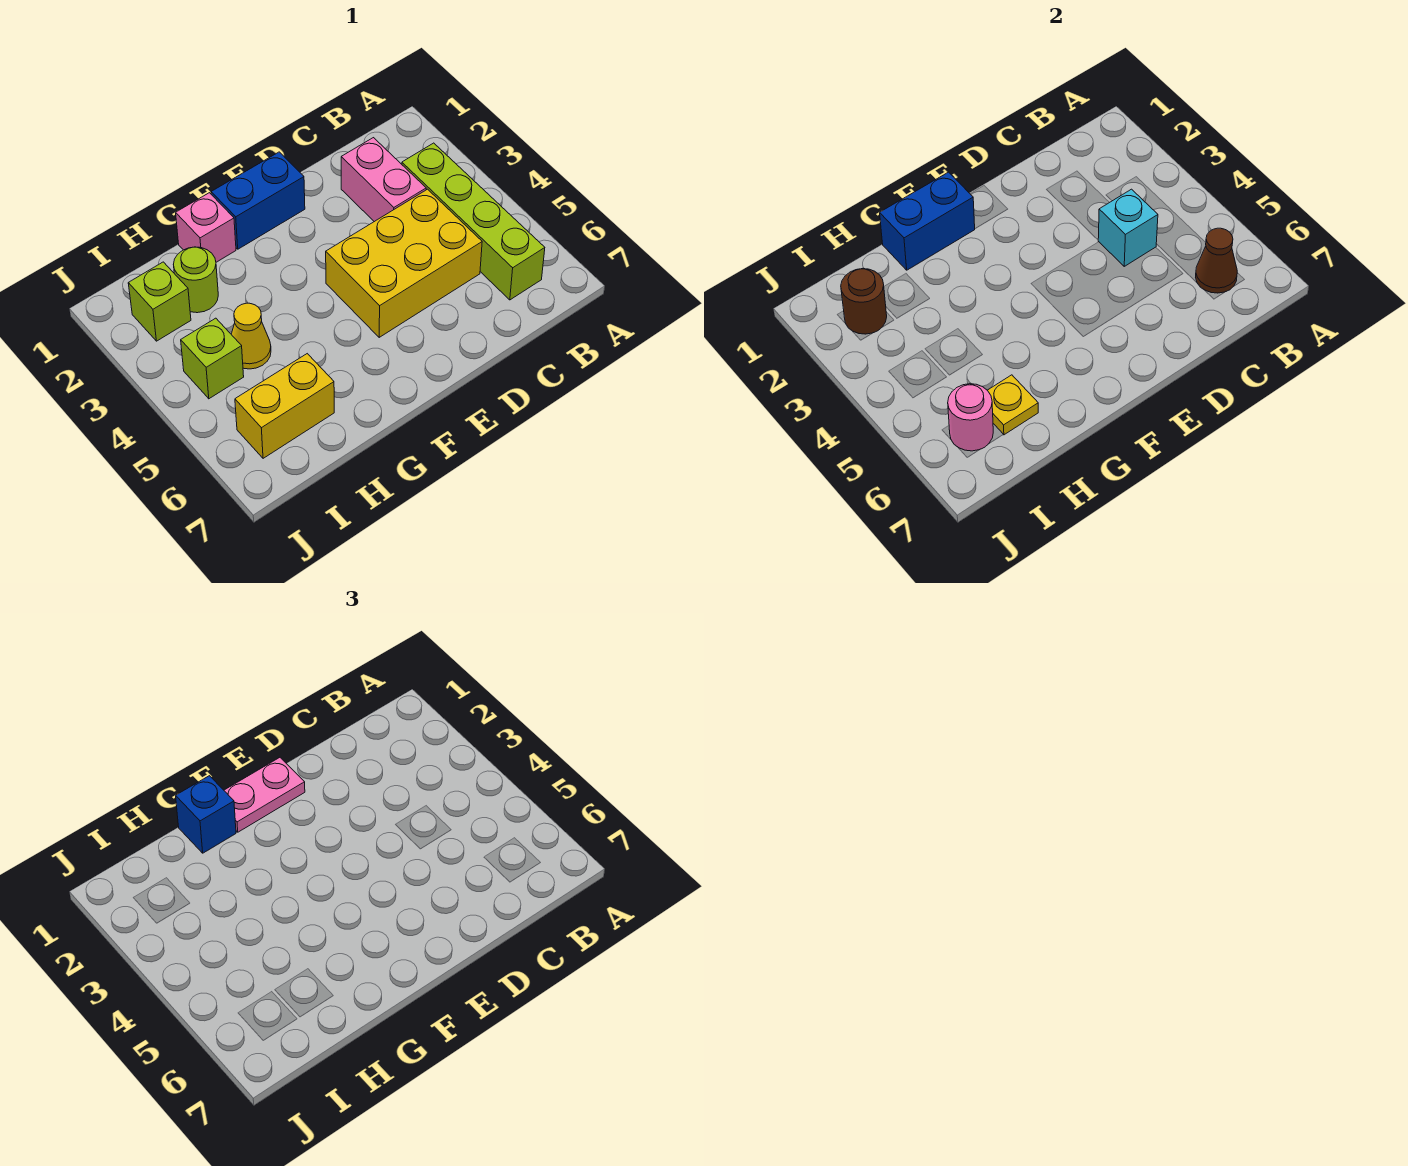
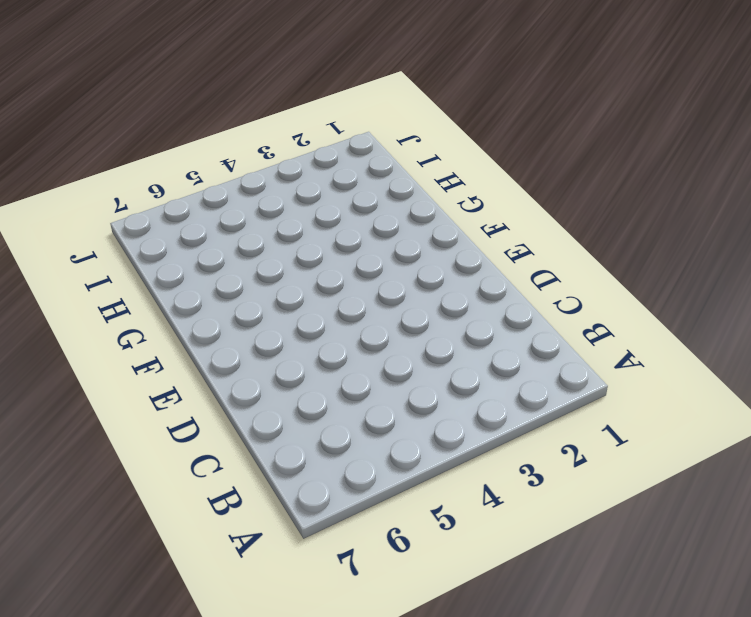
none -> lime 1x4 brick [402,143,545,300]
none -> pink 1x2 brick [341,138,426,222]
none -> yellow 2x3 brick [326,189,482,337]

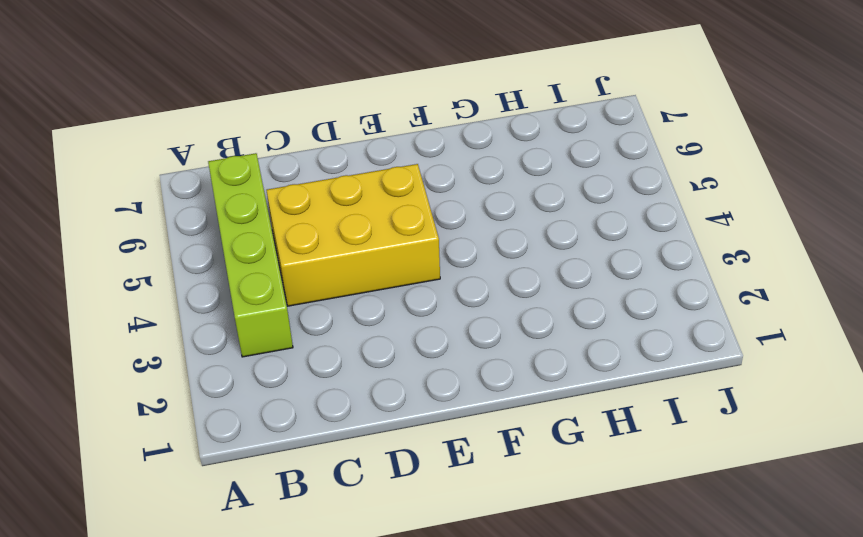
none -> pink 1x2 brick [341,138,426,222]
none -> blue 1x2 brick [211,152,305,249]
none -> pink 1x1 brick [176,193,236,262]

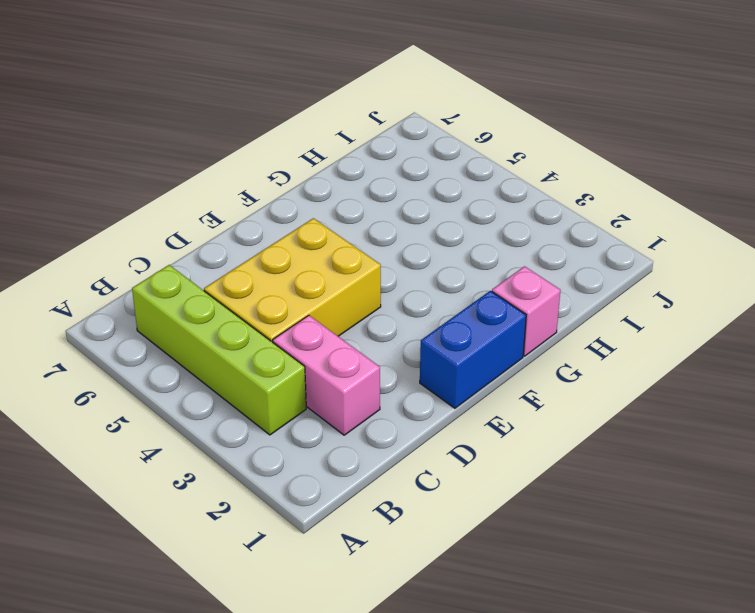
none -> lime 1x1 round brick [173,247,218,313]
none -> yellow 1x1 cone [231,303,271,369]
none -> yellow 1x2 brick [235,354,334,458]

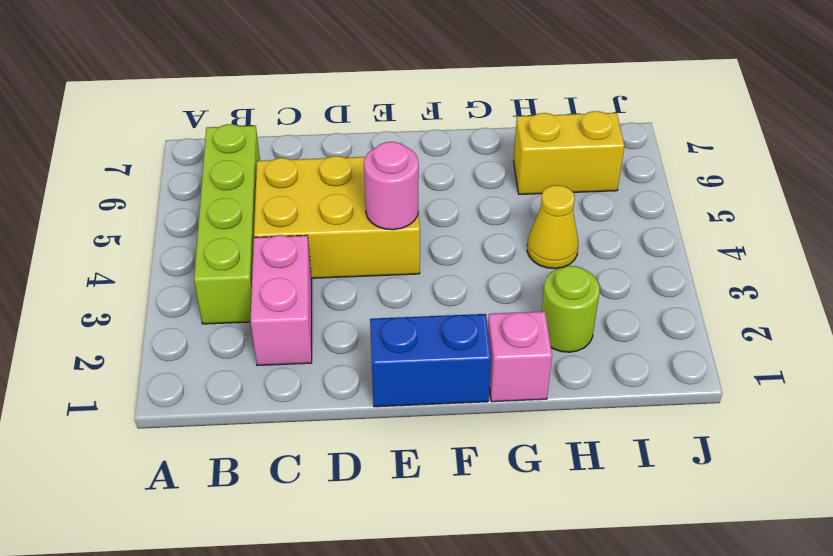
pink 1x1 round brick [364,142,419,230] -> pink 1x1 round brick moved to [948,384,993,451]
none -> lime 1x1 brick [128,262,191,341]
none -> lime 1x1 brick [181,318,244,399]
none -> brown 1x1 cone [1196,228,1237,293]

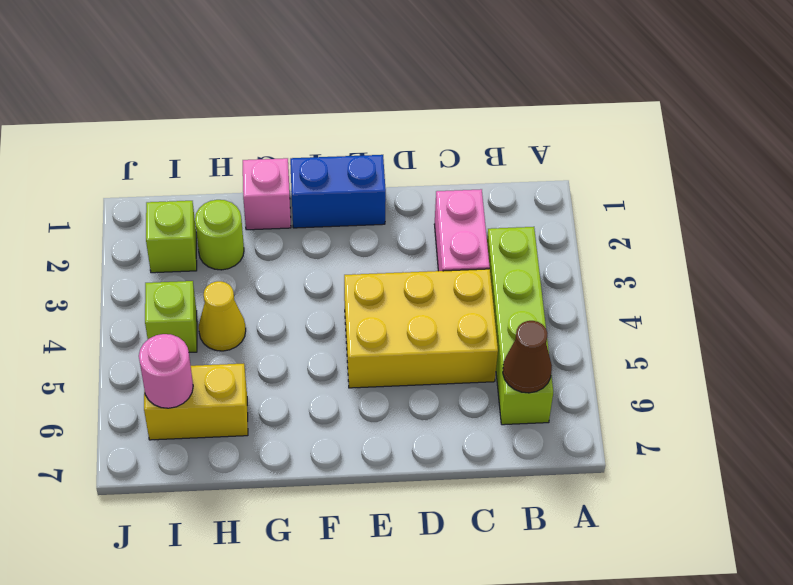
none -> cyan 1x1 brick [1098,189,1158,266]
none -> blue 1x2 brick [880,172,975,270]
none -> yellow 1x1 plate [987,375,1038,435]

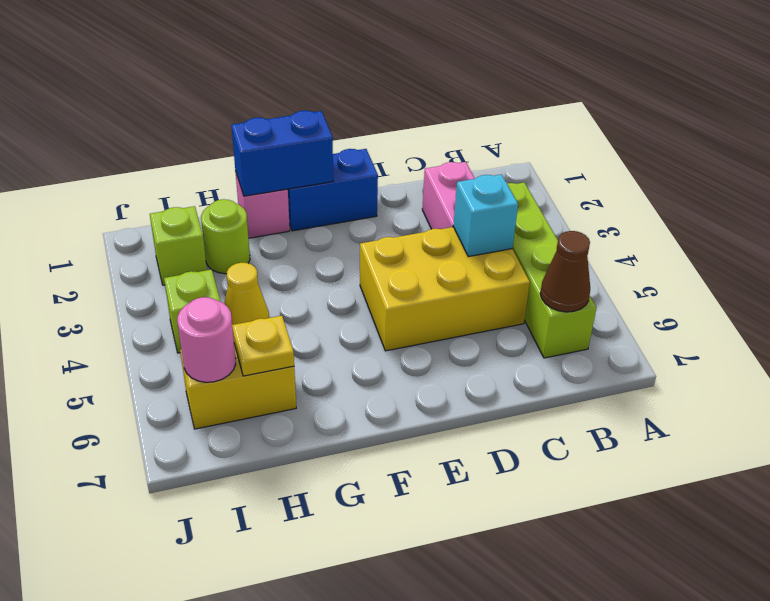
none -> brown 1x1 round brick [841,269,887,334]
none -> pink 1x2 plate [224,758,305,832]
none -> blue 1x1 brick [176,776,236,853]

